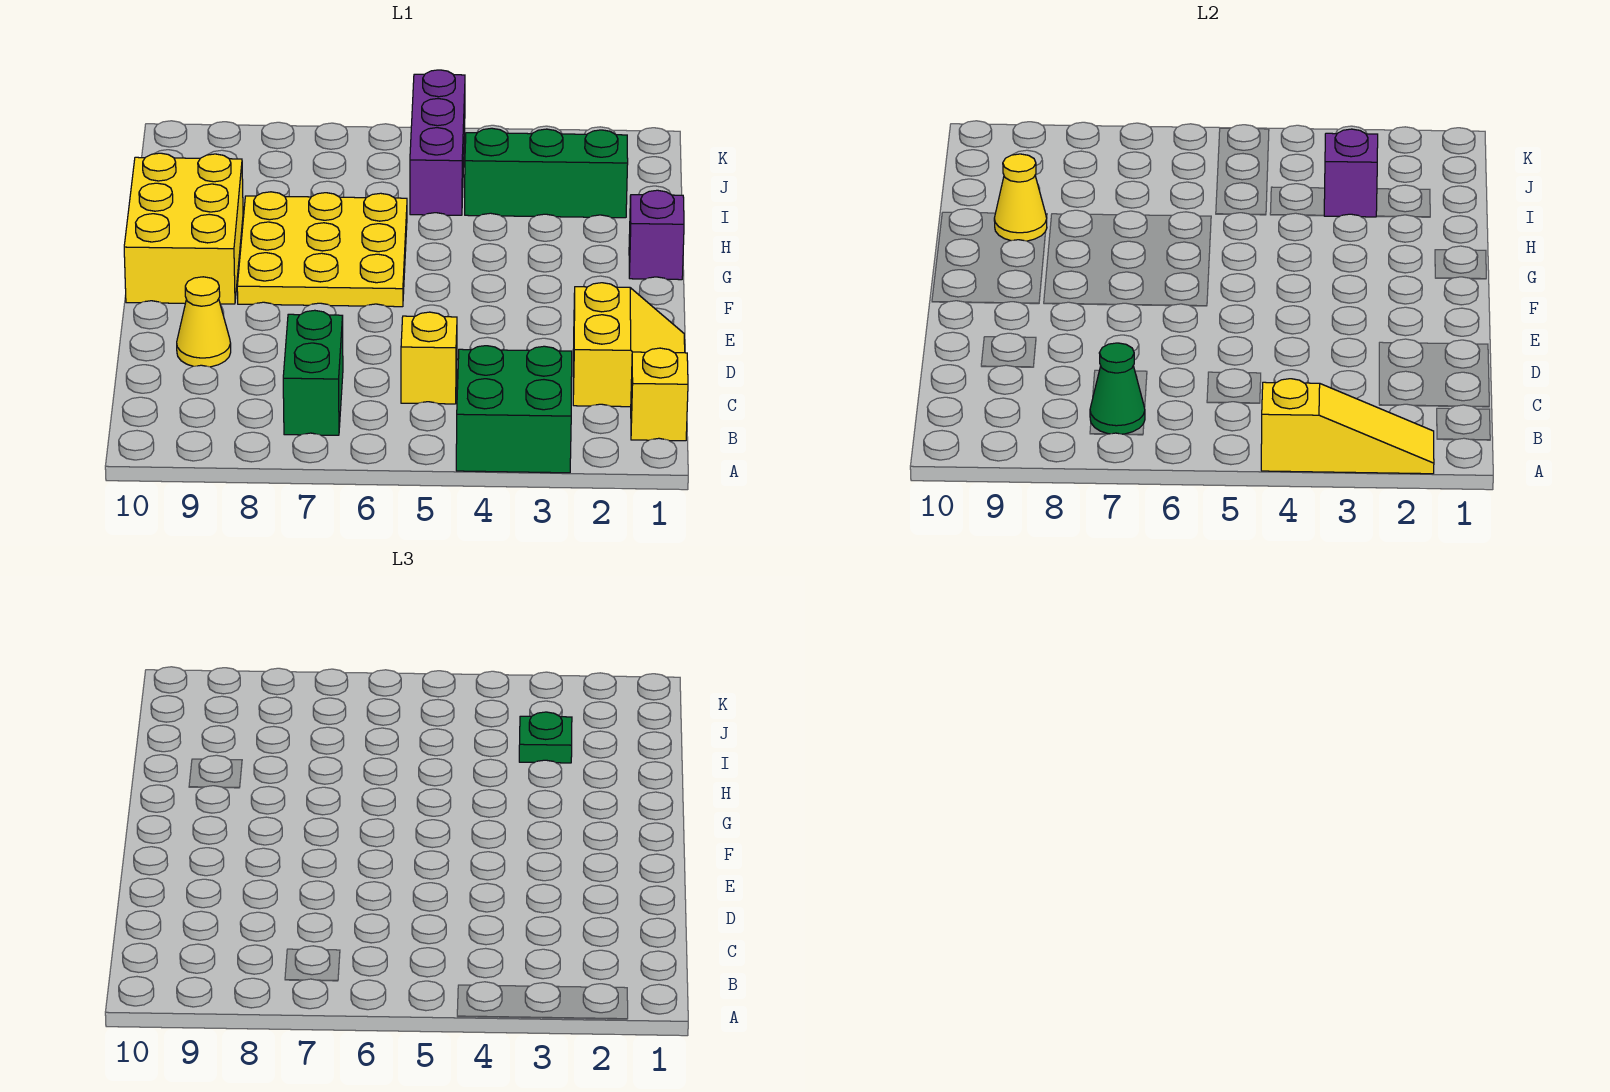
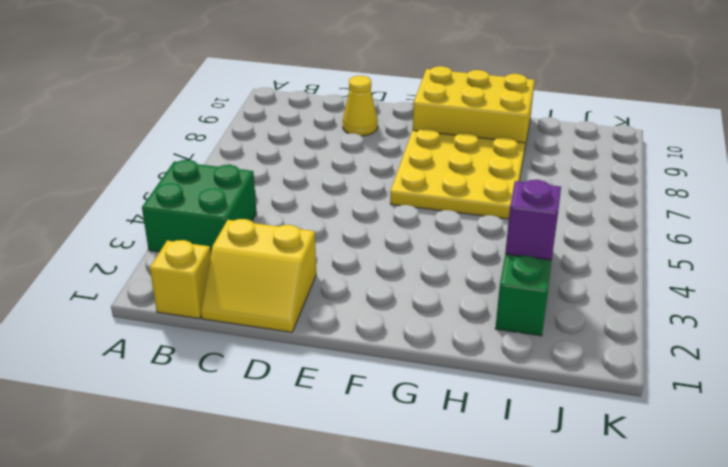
none -> green 1x2 brick [283,310,343,435]
none -> yellow 1x1 brick [401,312,457,404]
none -> purple 1x1 brick [629,190,684,280]

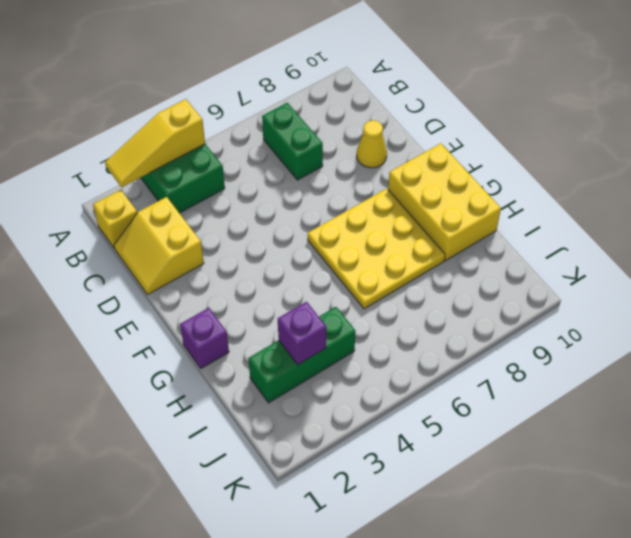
none -> yellow 1x1 brick [401,312,457,404]
none -> purple 1x3 brick [410,70,465,215]
none -> green 1x1 cone [1090,343,1145,434]

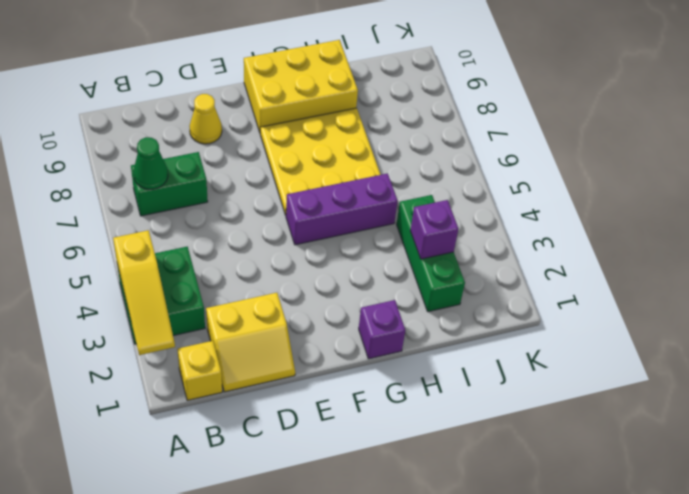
purple 1x3 brick [286,173,398,245] -> purple 1x3 brick moved to [410,70,465,215]
none -> yellow 1x1 brick [401,312,457,404]
none -> yellow 1x1 cone [994,154,1047,241]
none -> green 1x1 plate [519,712,572,763]

